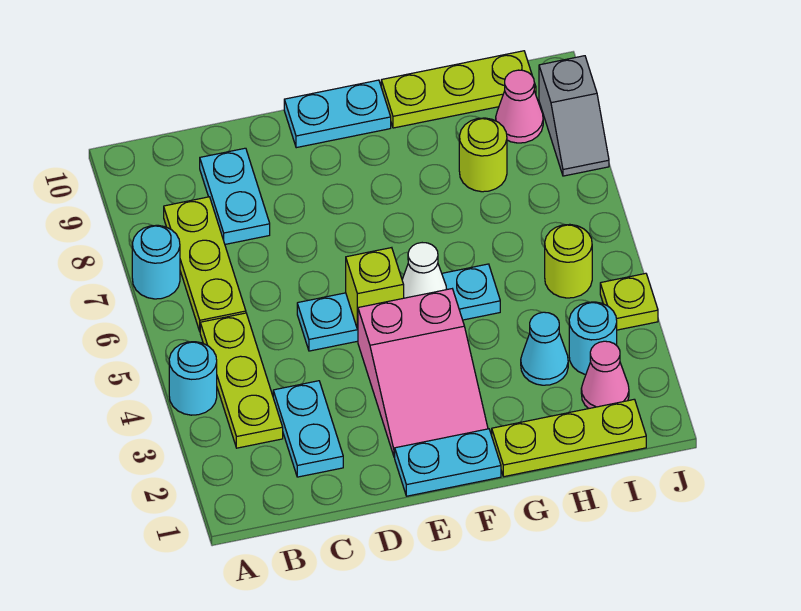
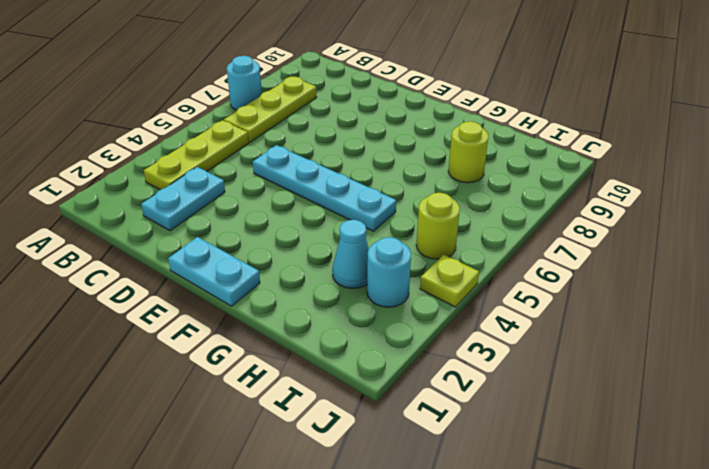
none -> cyan 1x1 round brick [169,342,217,415]
none -> cyan 1x2 plate [200,148,270,244]
none -> pink 2x3 slope [358,289,488,458]

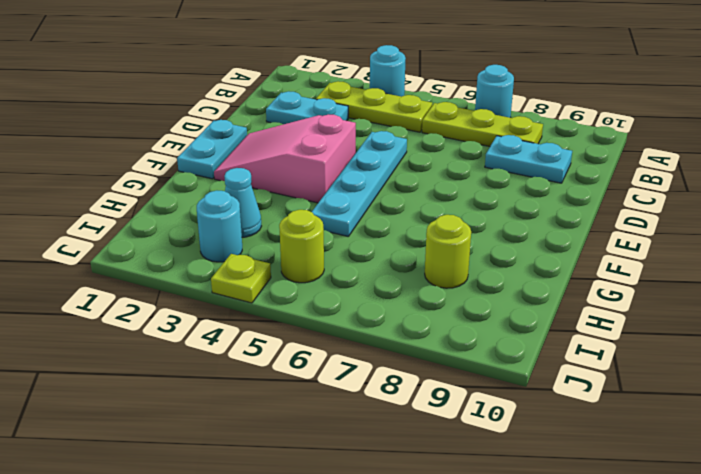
none -> cyan 1x2 plate [284,80,391,148]
none -> lime 1x3 plate [492,399,646,477]
none -> lime 1x3 plate [381,51,536,128]

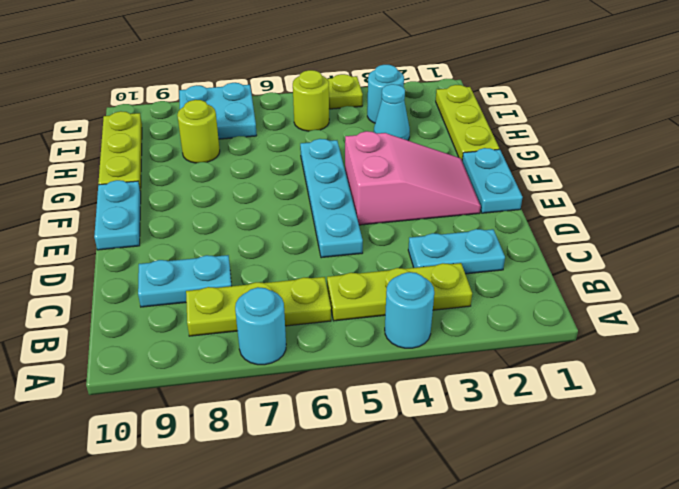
cyan 2x2 plate [179,83,257,139] -> grey 1x2 slope [539,56,609,176]
none -> pink 1x1 cone [581,341,629,409]
none -> pink 1x1 cone [496,70,543,143]
none -> lime 1x1 brick [346,248,404,329]

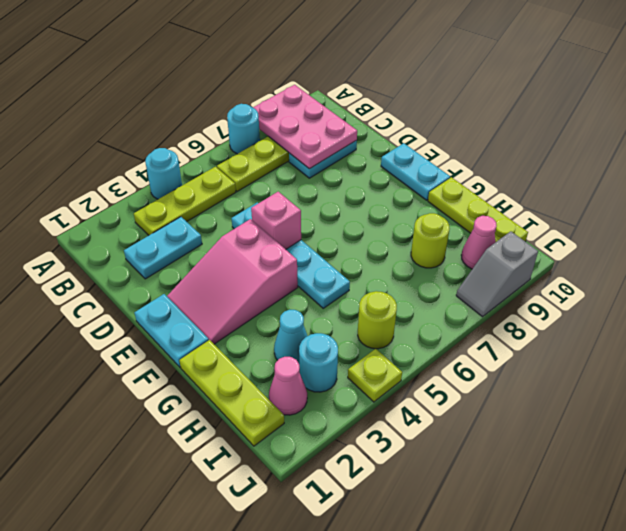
pink 2x3 plate [253,85,357,169] -> none
pink 1x1 brick [251,192,301,249] -> lime 1x1 brick [346,248,404,329]
none -> white 1x1 cone [402,243,447,298]

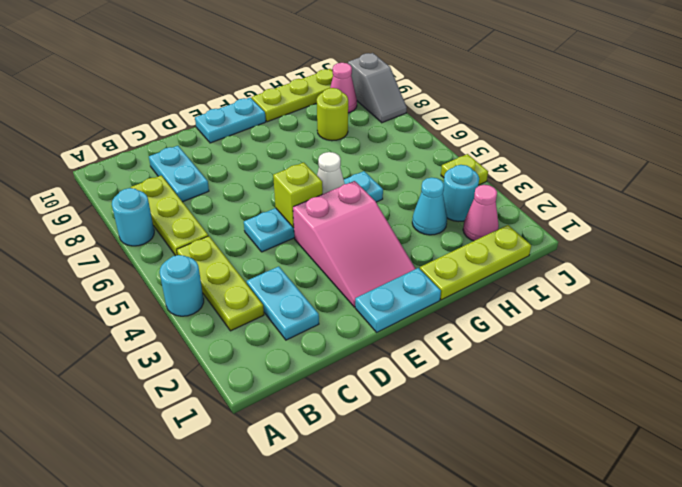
none -> lime 1x1 round brick [545,224,592,298]

